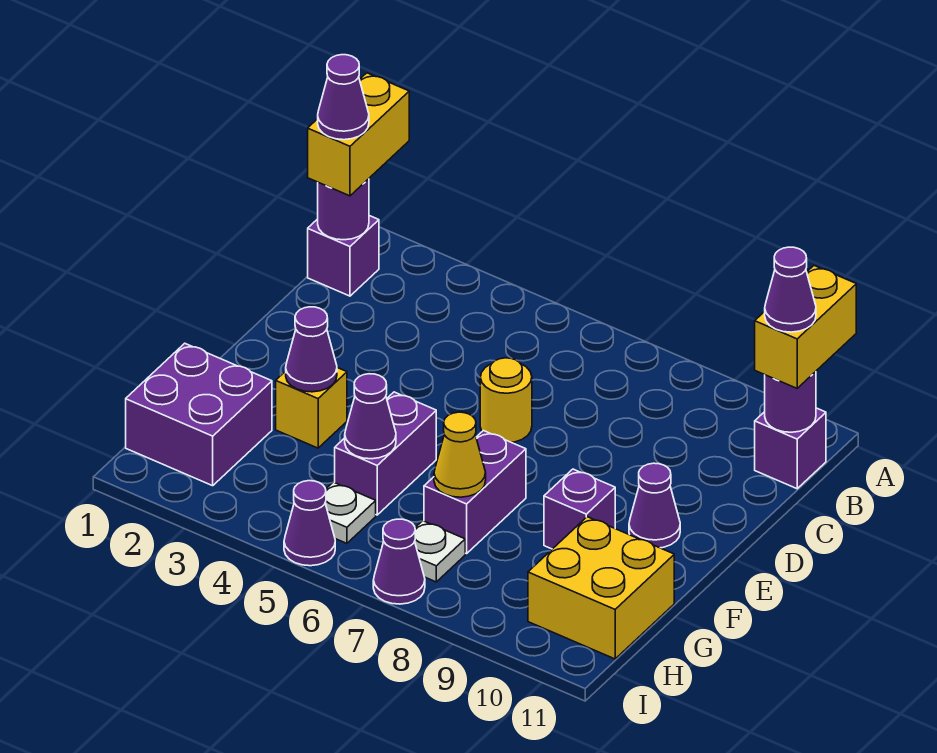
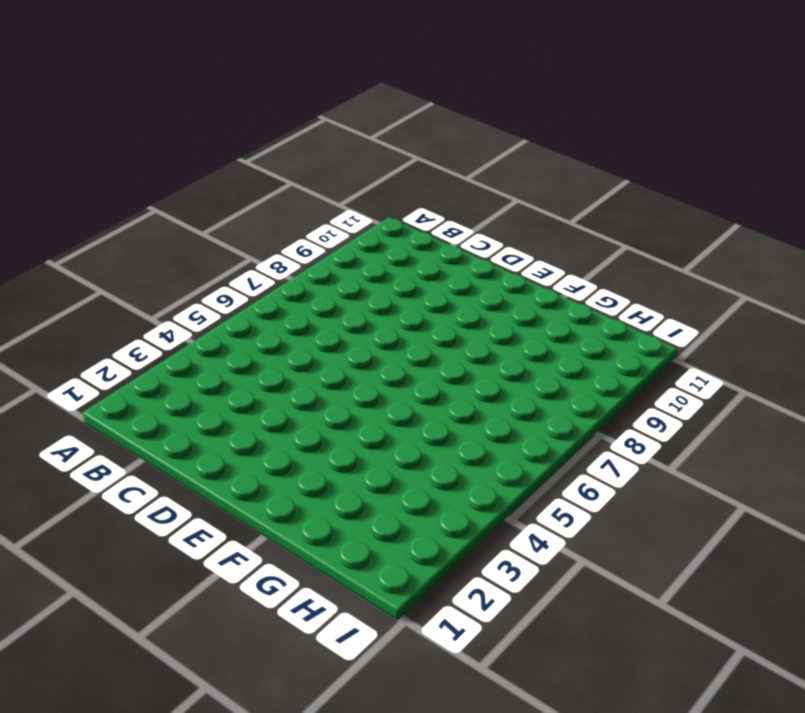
none -> purple 1x1 brick [308,216,379,296]
none -> purple 1x1 brick [755,408,826,489]
none -> yellow 1x1 round brick [480,358,532,442]

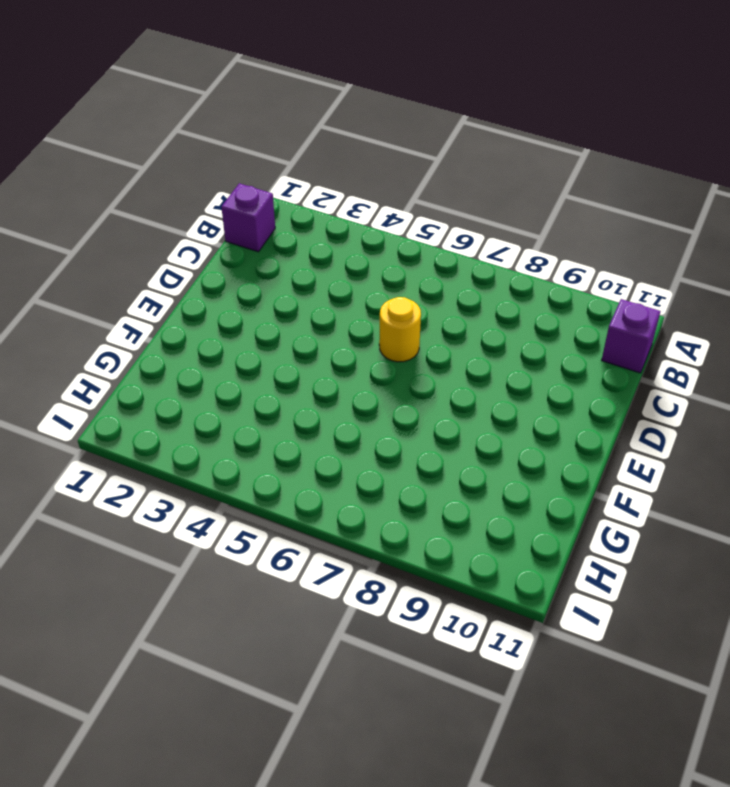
none -> purple 1x1 cone [629,463,680,548]
none -> yellow 1x1 brick [276,368,347,448]
none -> purple 1x2 brick [335,392,436,515]

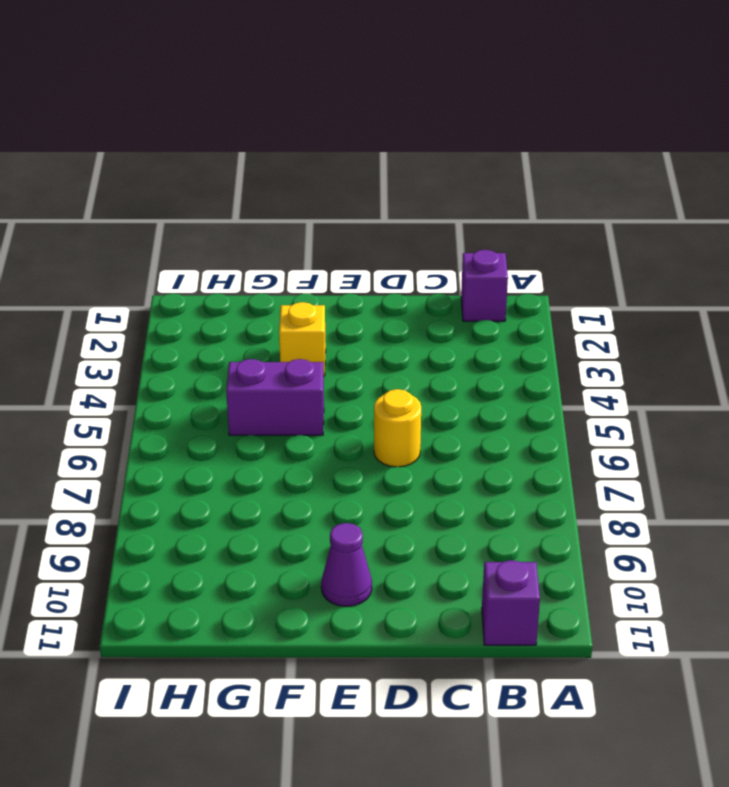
none -> purple 1x2 brick [424,431,526,554]
none -> purple 1x1 brick [544,469,615,549]
none -> purple 2x2 brick [126,343,272,486]

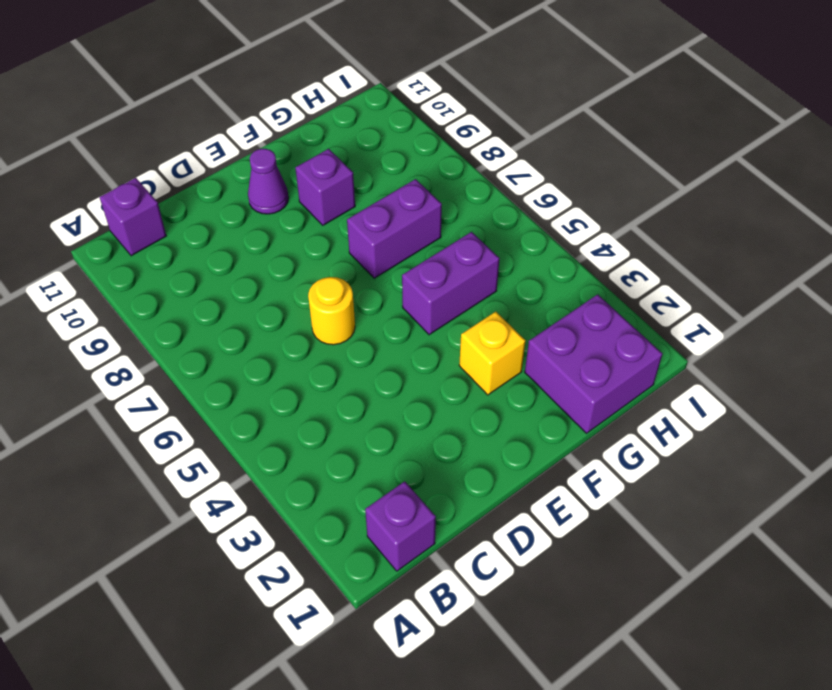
none -> yellow 2x2 brick [528,517,674,659]
none -> white 1x1 plate [325,482,376,543]
none -> white 1x1 plate [415,521,465,582]

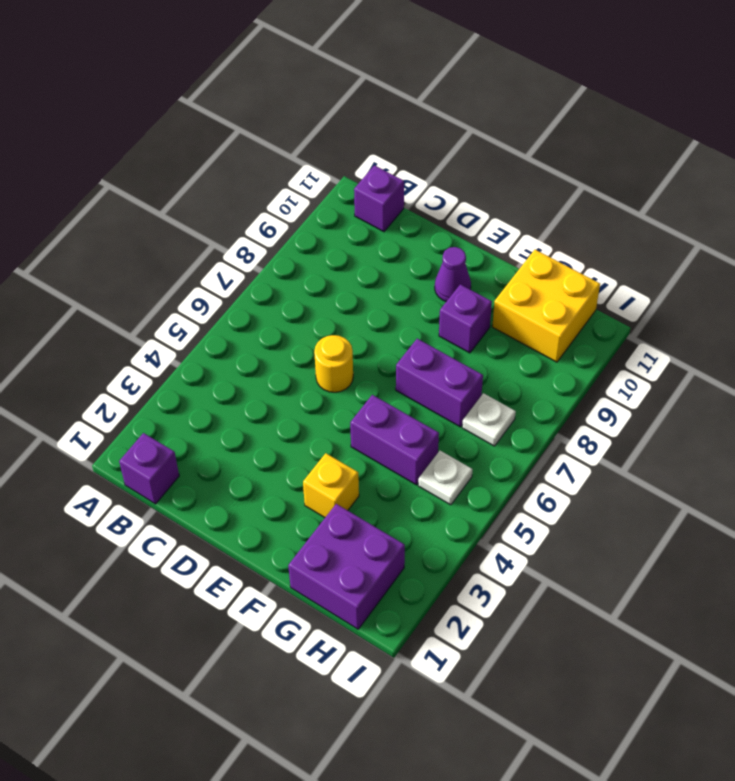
none -> purple 1x1 cone [284,481,335,566]
none -> purple 1x1 cone [373,519,425,604]
none -> purple 1x1 round brick [318,179,369,240]

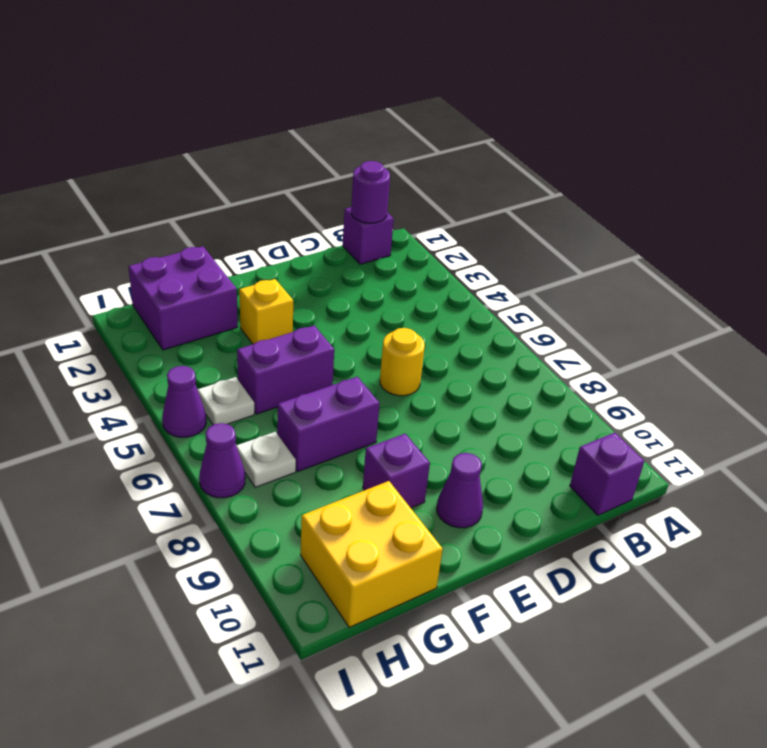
none -> purple 1x1 round brick [765,372,816,432]
none -> purple 1x1 cone [286,307,337,392]
none -> purple 1x1 cone [345,374,396,459]

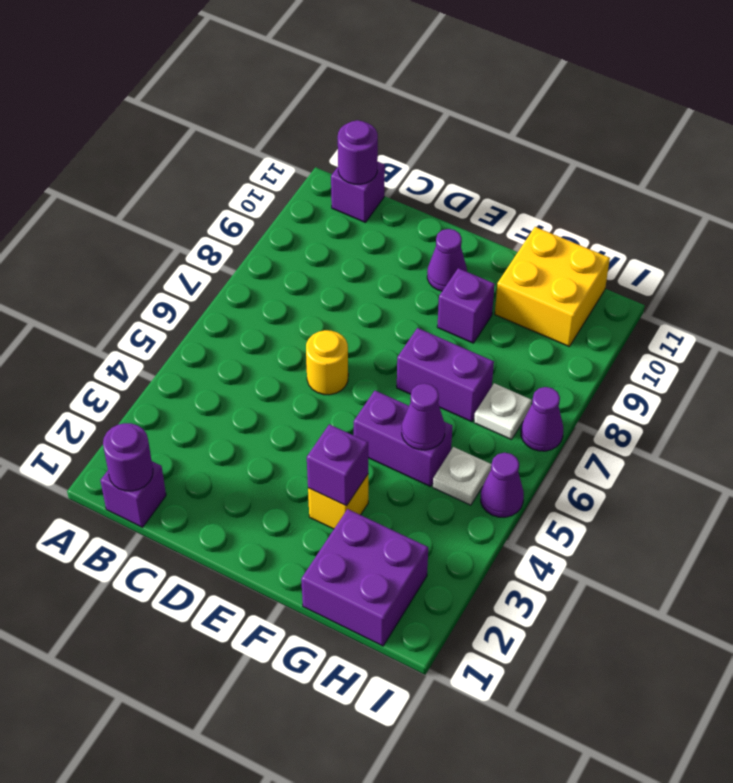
purple 1x1 brick [307,424,368,506] -> purple 1x1 cone [286,307,337,392]
none -> yellow 1x1 cone [434,412,486,497]
none -> yellow 1x2 brick [308,73,409,196]
none -> yellow 1x2 brick [755,266,856,388]

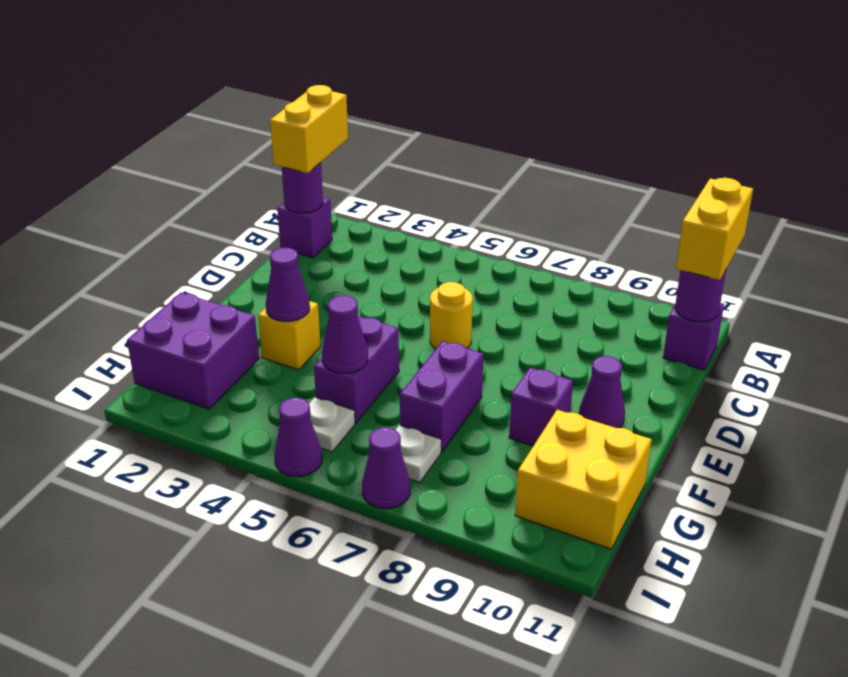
none -> yellow 1x1 cone [434,412,486,497]
none -> purple 1x1 cone [318,55,369,140]
none -> purple 1x1 cone [765,247,816,332]

